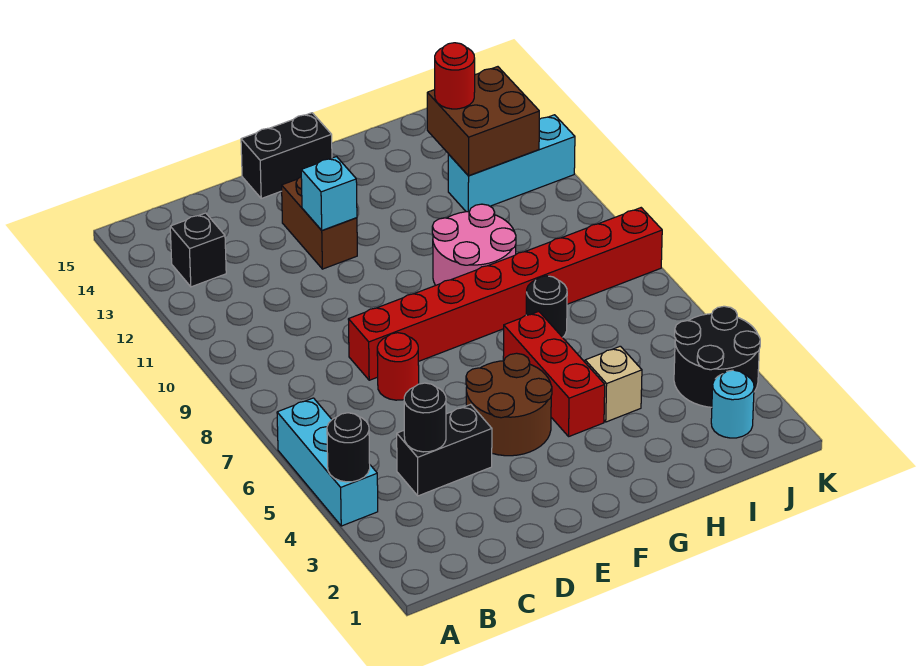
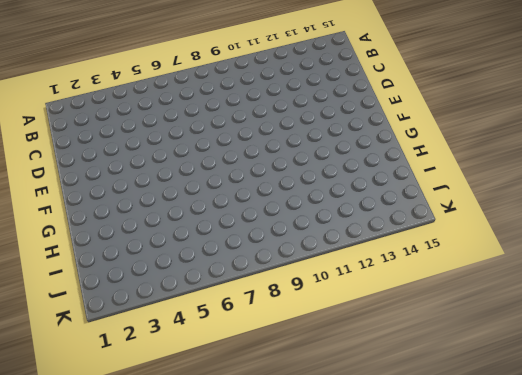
none -> cyan 1x3 brick [277,398,378,526]
none -> black 1x1 brick [170,213,226,287]
none -> black 1x2 brick [397,404,492,496]

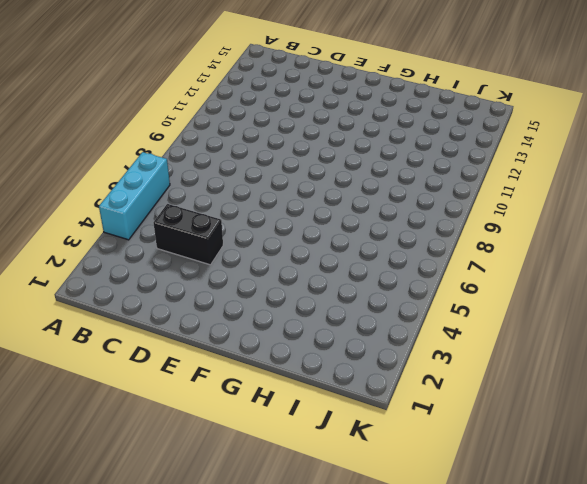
none -> black 1x1 brick [170,213,226,287]
none -> red 1x1 round brick [377,333,419,400]
none -> red 1x8 brick [348,208,662,380]

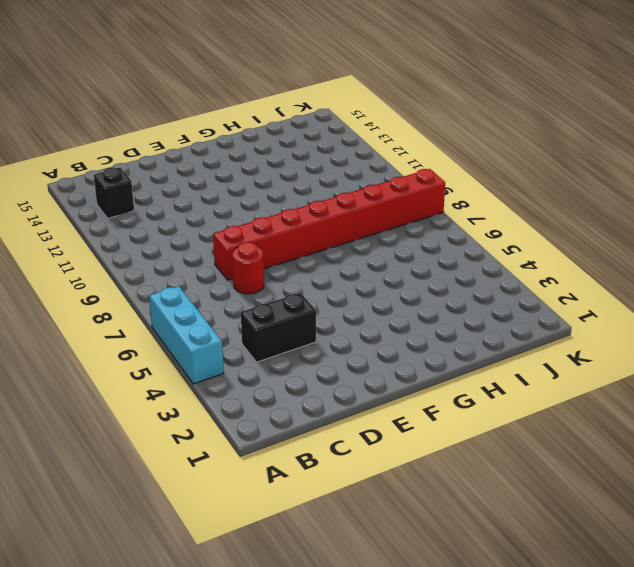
none -> brown 2x2 round brick [466,353,552,456]
none -> brown 1x2 brick [282,177,357,269]
none -> black 1x2 brick [241,113,332,198]

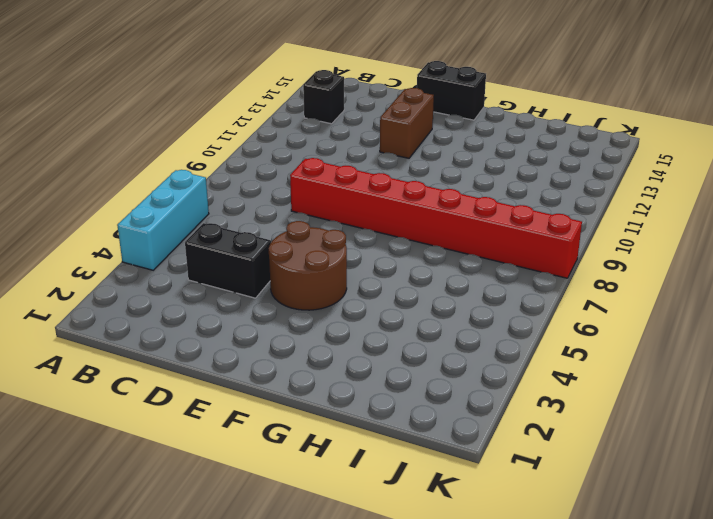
none -> red 1x1 round brick [377,333,419,400]
none -> red 1x3 brick [503,312,605,436]
none -> pink 2x2 round brick [432,204,516,285]

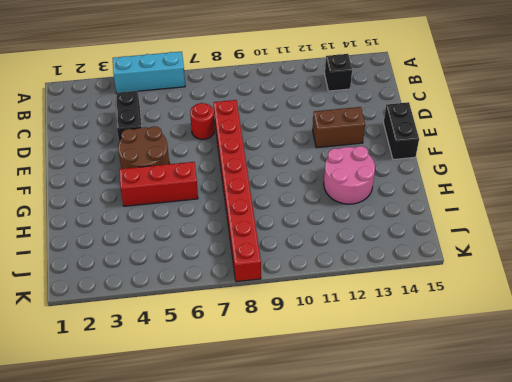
pink 2x2 round brick [324,146,375,204] -> pink 2x2 round brick moved to [432,204,516,285]
none -> tan 1x1 brick [585,346,642,422]
none -> black 1x1 round brick [526,276,567,337]
none -> cyan 1x3 brick [448,115,575,212]

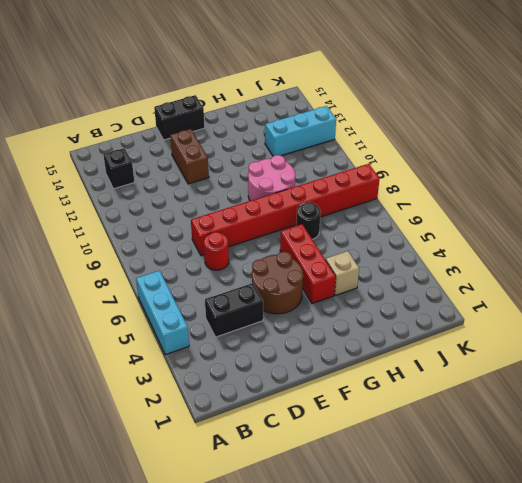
none -> cyan 1x1 round brick [711,370,754,438]
none -> black 2x2 round brick [674,306,760,407]
none -> black 1x1 round brick [327,413,370,482]

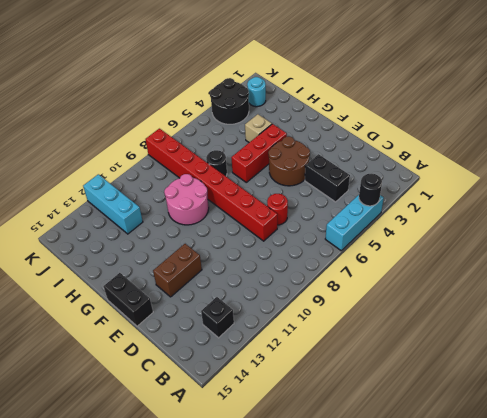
none -> black 1x1 round brick [404,383,446,452]
none -> cyan 1x1 brick [301,157,357,230]
none -> brown 2x2 brick [427,67,539,176]

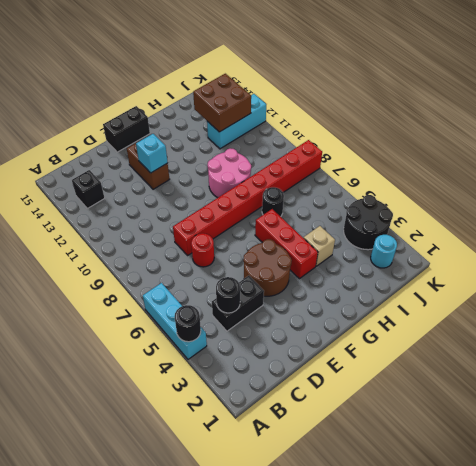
none -> red 1x1 round brick [435,43,475,109]

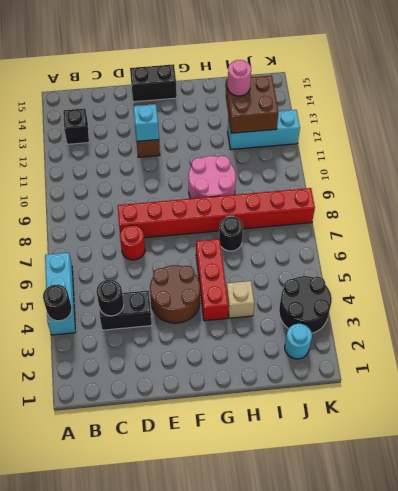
pink 1x1 round brick [228,60,251,96] -> red 1x1 round brick [435,43,475,109]

